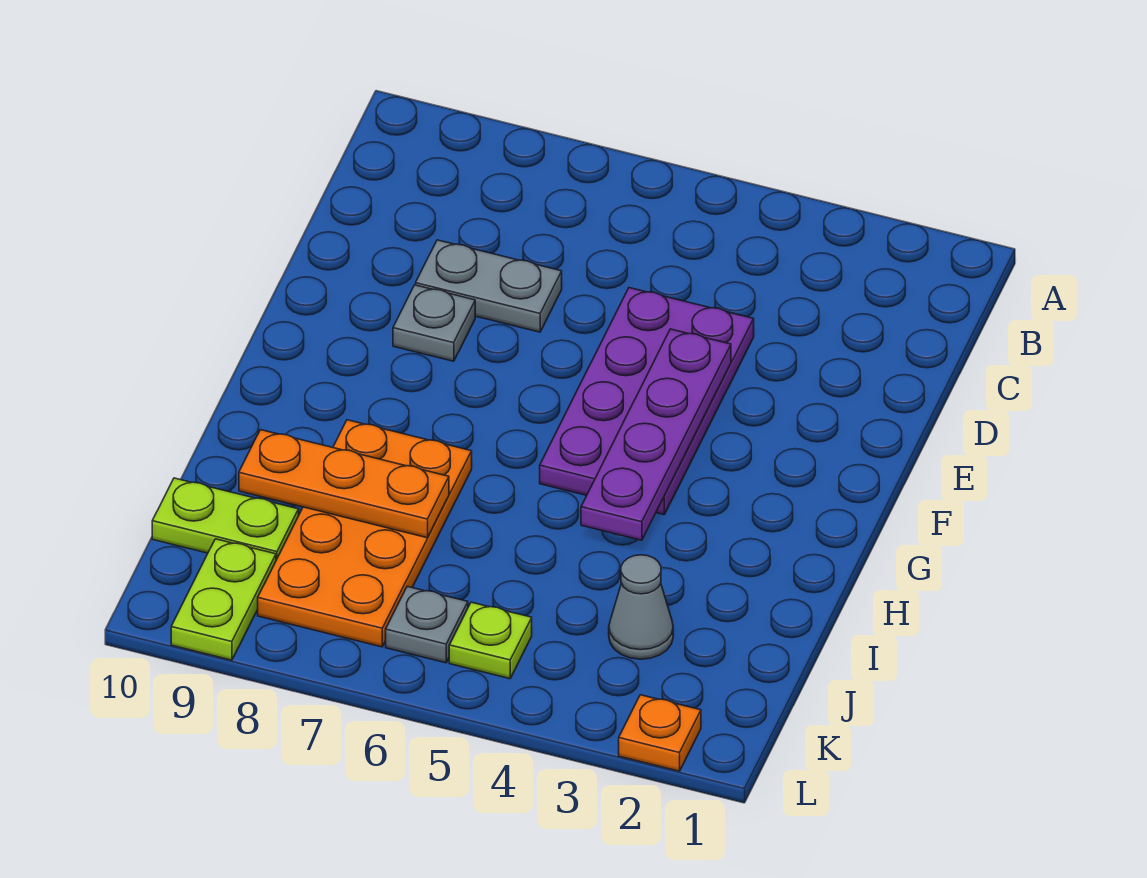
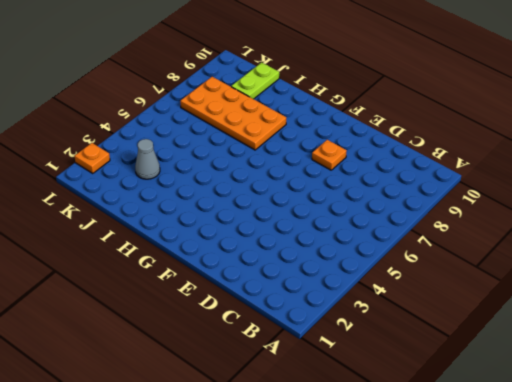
orange 1x1 plate [312,140,347,170] -> grey 1x1 plate [393,285,475,361]
none -> purple 2x4 plate [540,288,754,515]
none -> grey 1x2 plate [416,240,562,332]
none -> lime 1x1 plate [449,602,532,679]

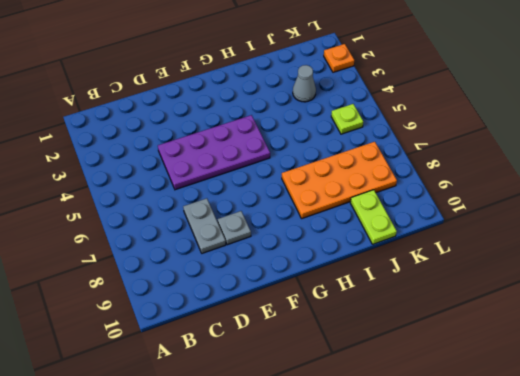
none -> grey 1x1 plate [386,586,468,663]
none -> lime 1x2 plate [171,539,276,660]
none -> purple 1x4 plate [581,329,731,540]

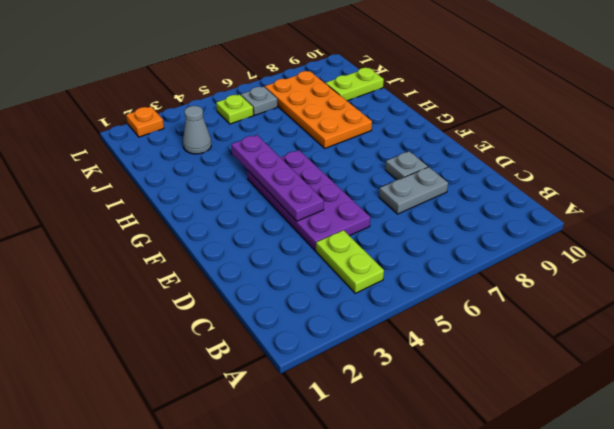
lime 1x2 plate [316,230,384,293] -> lime 1x2 plate moved to [171,539,276,660]
none -> orange 1x3 plate [239,430,449,538]

